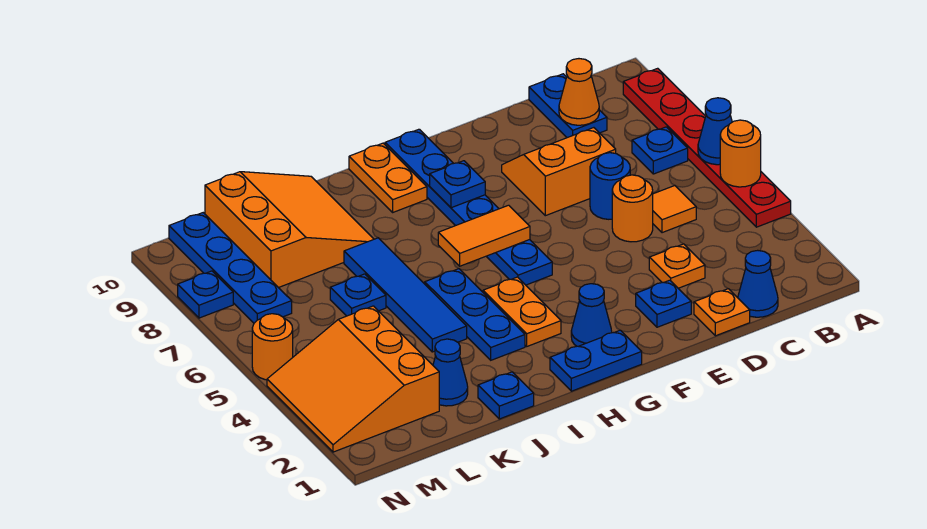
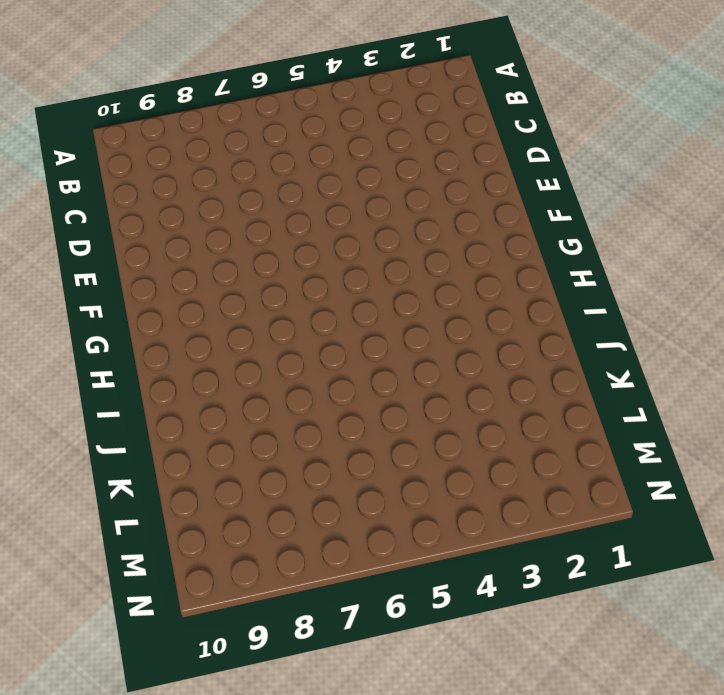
none -> red 1x6 plate [623,68,791,227]
none -> blue 1x1 plate [632,127,688,174]
none -> blue 1x1 cone [738,250,778,317]
none -> orange 1x1 tile [653,185,696,233]

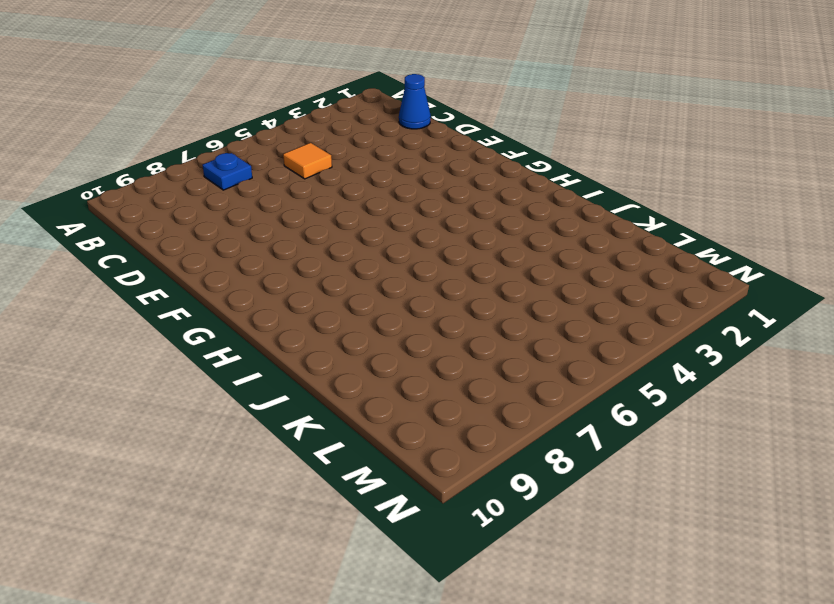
none -> red 1x6 plate [623,68,791,227]
none -> blue 1x2 plate [529,74,607,138]
none -> orange 1x1 plate [694,289,750,336]
none -> orange 1x1 plate [649,244,705,288]

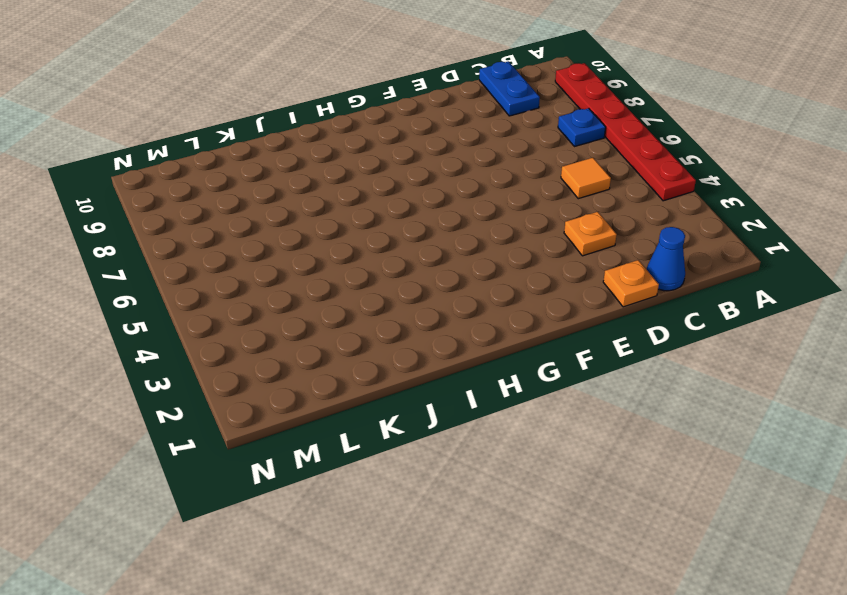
none -> orange 1x1 round brick [612,175,653,242]
none -> blue 1x1 round brick [590,153,630,219]
none -> orange 2x2 slope [502,128,616,216]
none -> blue 1x1 plate [636,280,691,327]

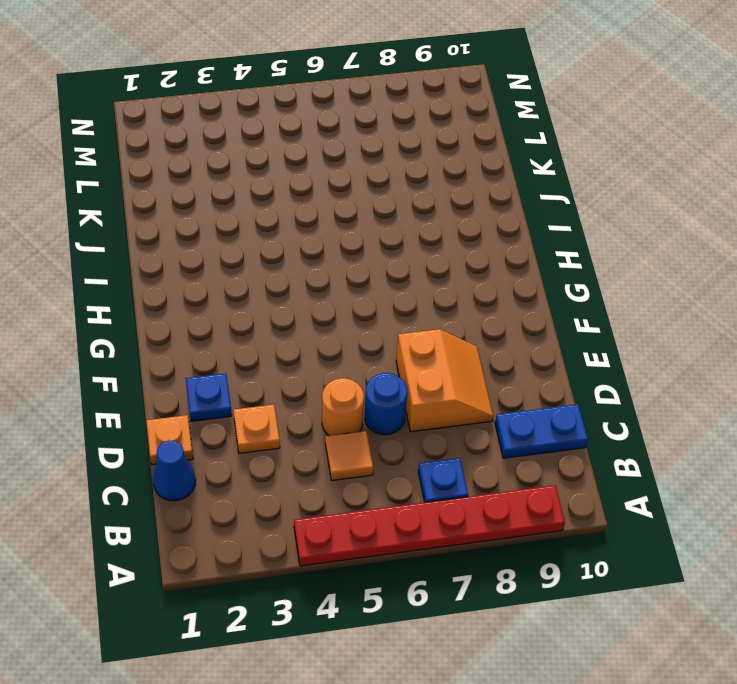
none -> blue 1x2 plate [550,330,642,391]
none -> blue 1x1 cone [571,284,612,346]
none -> blue 1x6 plate [385,129,552,285]
none -> orange 1x2 plate [483,277,561,346]

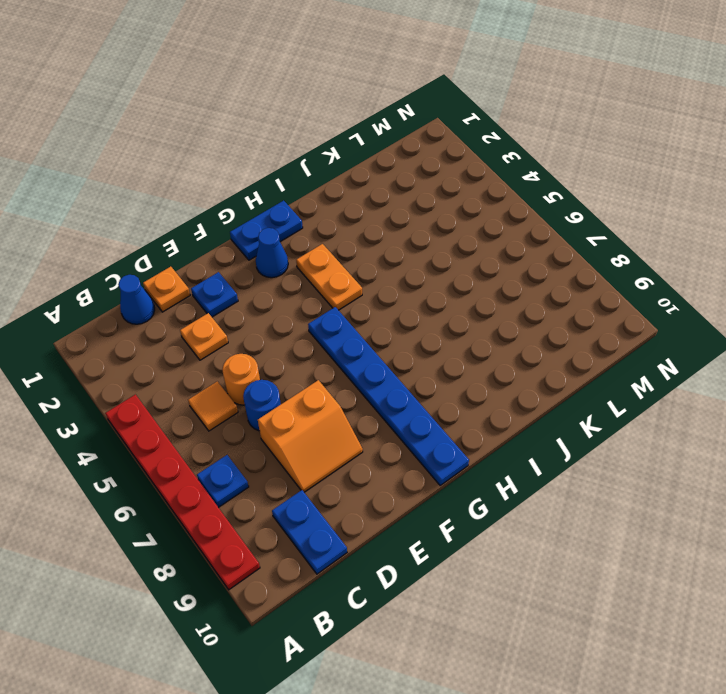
none -> orange 1x2 plate [349,143,427,212]
none -> blue 1x3 plate [425,269,525,360]
none -> blue 1x1 plate [478,372,534,419]
none -> blue 1x4 tile [344,238,467,352]

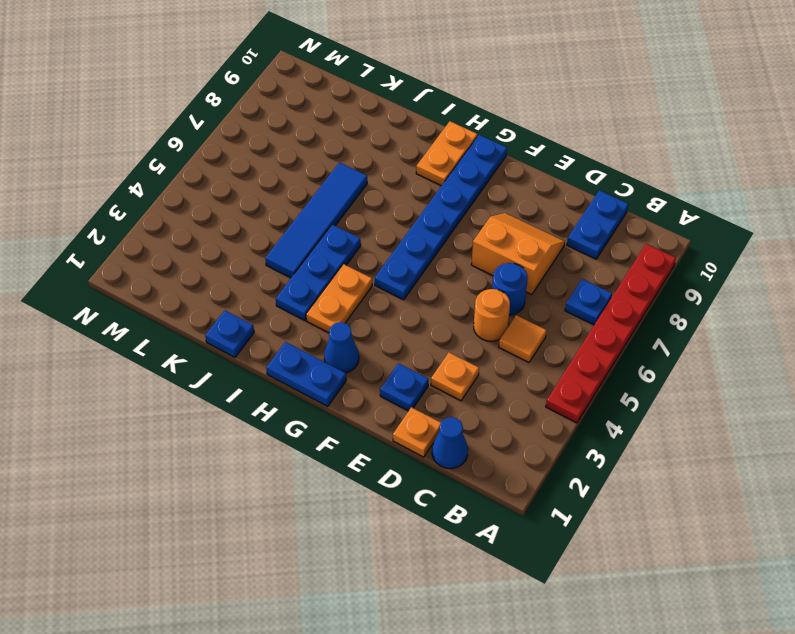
none -> orange 3x3 slope [205,172,374,288]
none -> blue 1x1 cone [433,339,468,406]
none -> blue 1x1 plate [330,274,386,316]
none -> orange 3x3 slope [267,306,439,452]

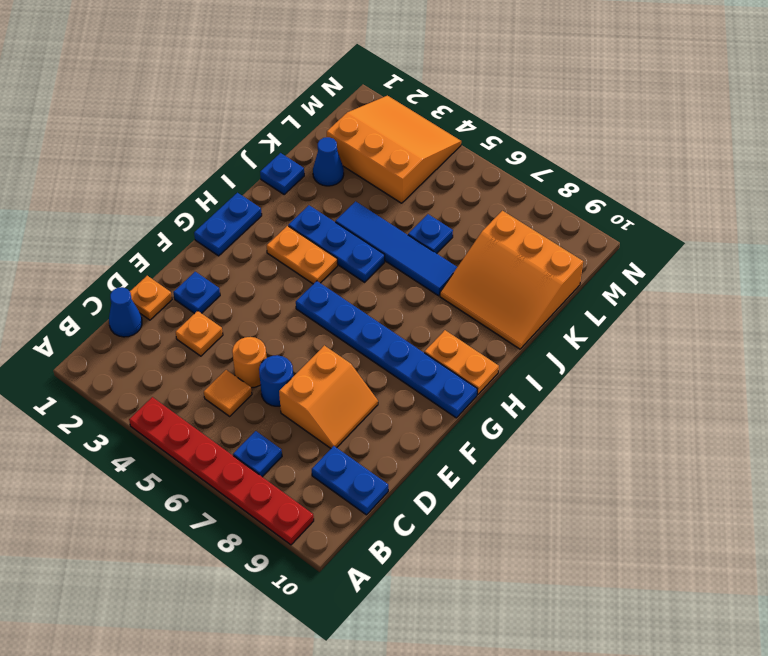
none -> blue 1x1 cone [571,284,612,346]
none -> blue 1x4 plate [169,213,292,323]
none -> orange 1x1 round brick [252,314,293,380]
none -> blue 1x1 plate [178,271,233,318]

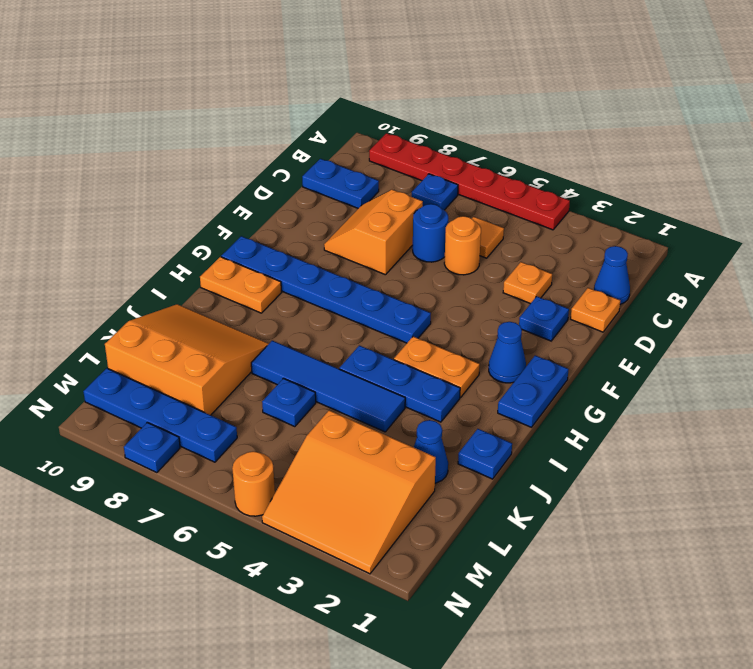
none -> orange 1x1 round brick [720,120,761,187]
none -> blue 1x1 cone [698,98,732,165]
none -> orange 1x1 cone [559,59,599,125]
none -> orange 1x2 tile [438,205,530,266]

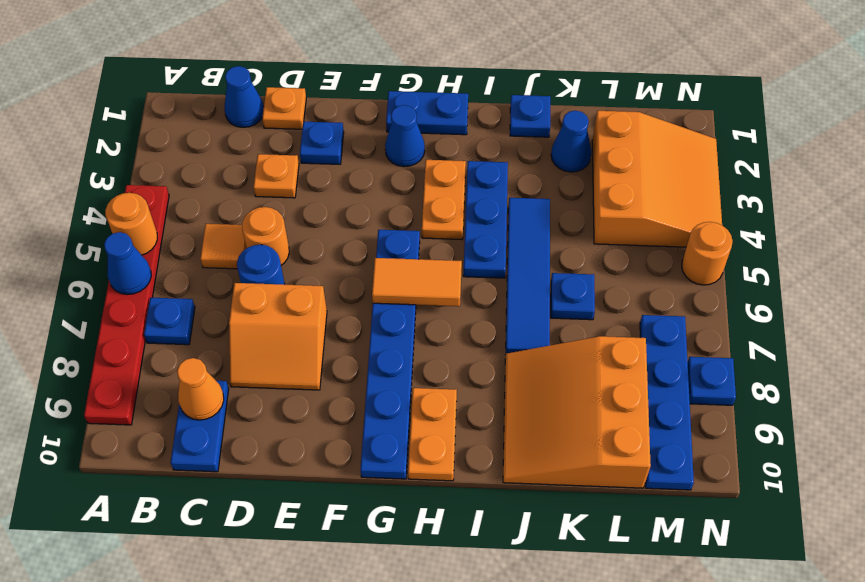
none -> blue 1x1 plate [430,161,485,208]

